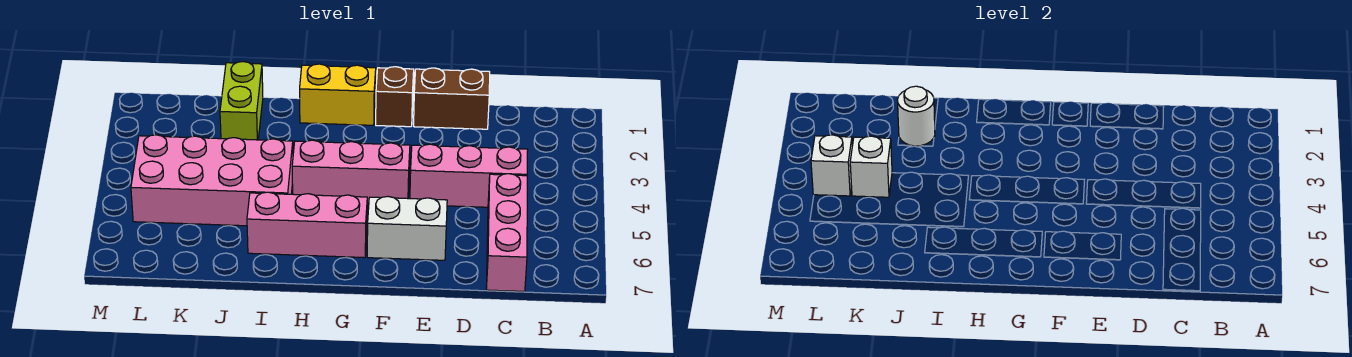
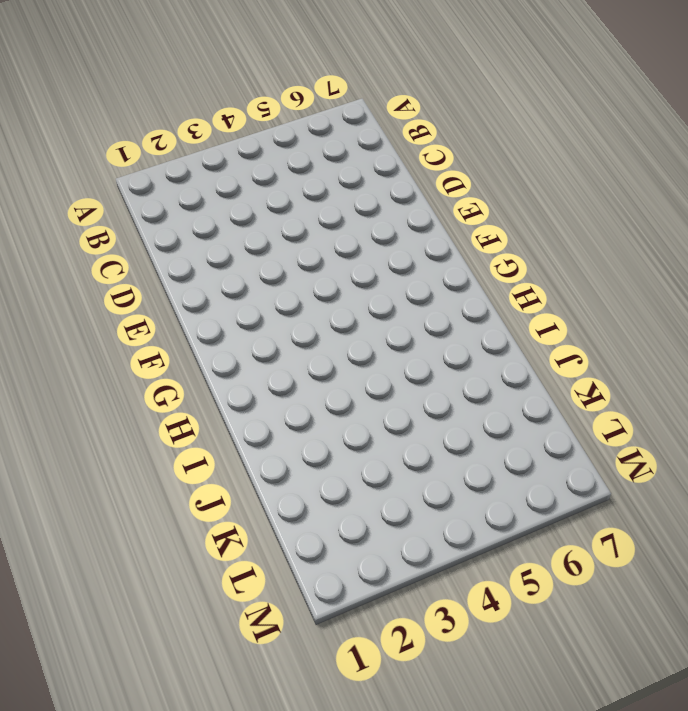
none -> pink 1x3 brick [410,144,528,207]
none -> pink 1x3 brick [486,174,527,291]
none -> brown 1x2 brick [414,68,490,129]

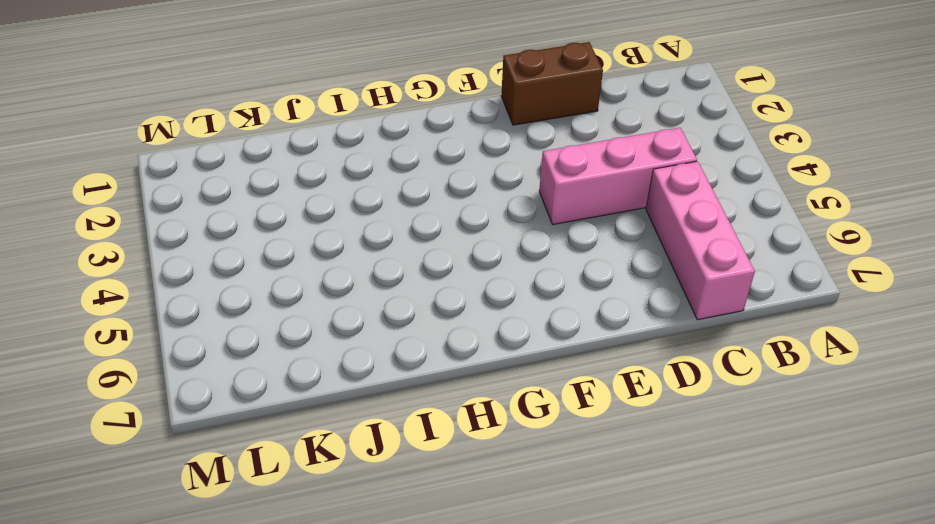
none -> white 1x2 brick [367,197,447,260]
none -> brown 1x1 brick [376,67,414,127]
none -> pink 1x3 brick [292,140,410,203]

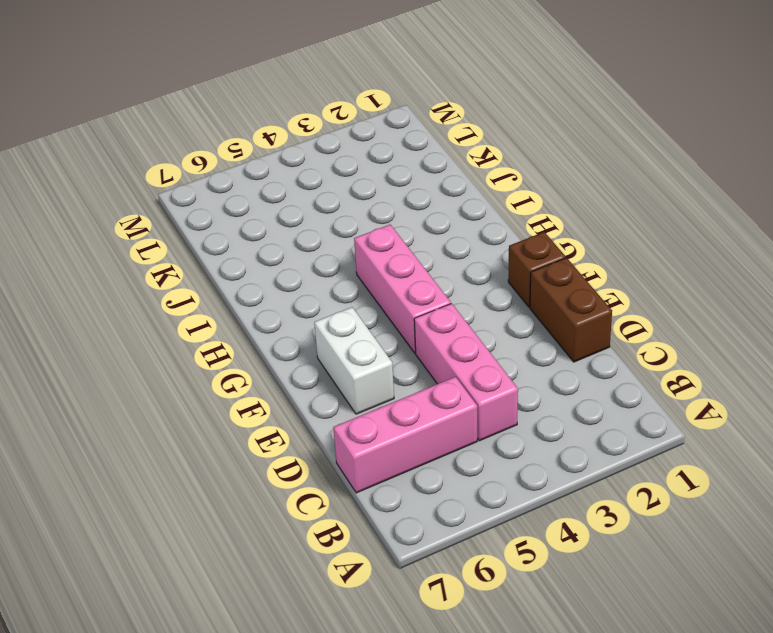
none -> yellow 1x2 brick [300,64,376,125]
none -> pink 1x3 brick [247,192,367,258]
none -> pink 2x4 brick [131,135,293,226]

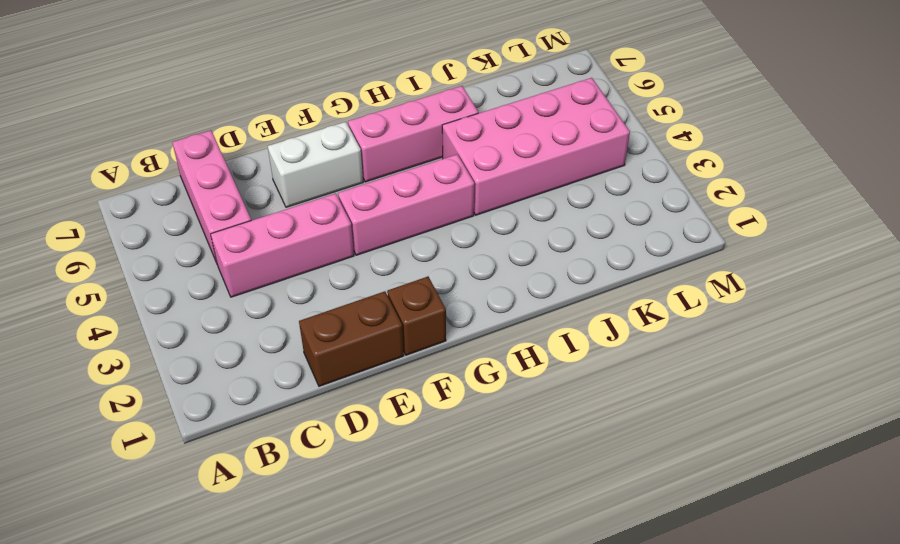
none -> yellow 1x2 brick [300,64,376,125]
none -> lime 1x2 brick [220,62,263,140]
none -> white 1x1 round brick [898,86,935,146]

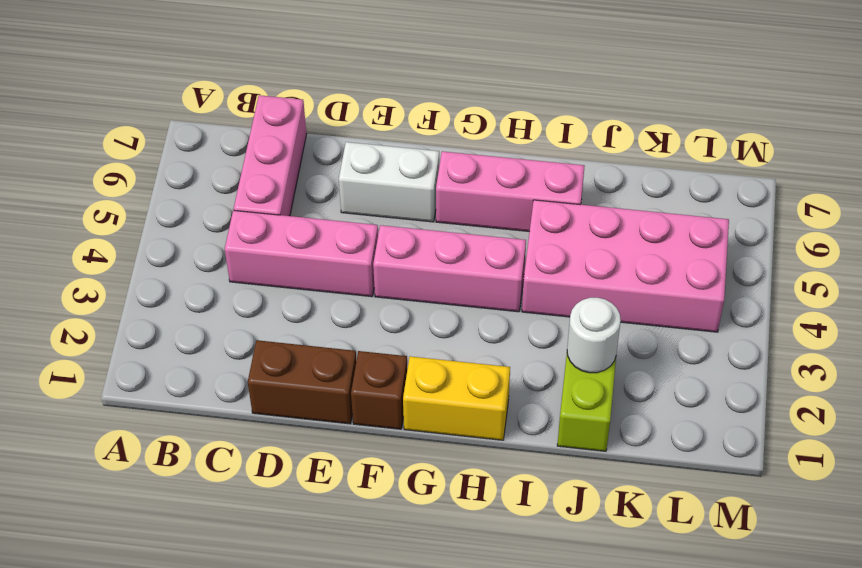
none -> white 1x1 brick [850,136,892,197]
none -> white 1x1 brick [811,135,852,196]

